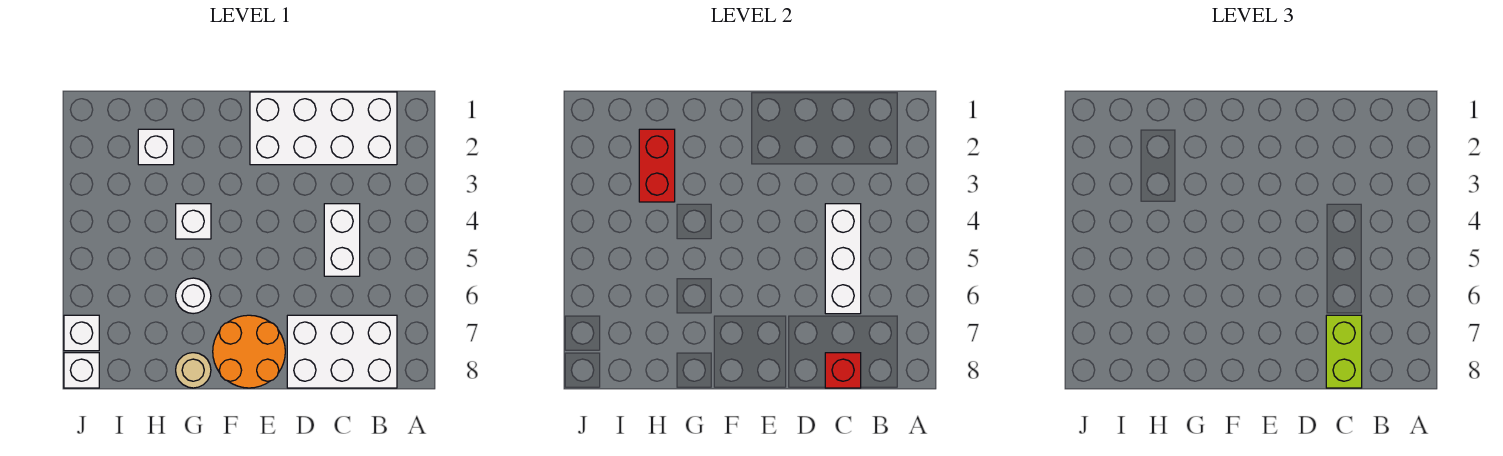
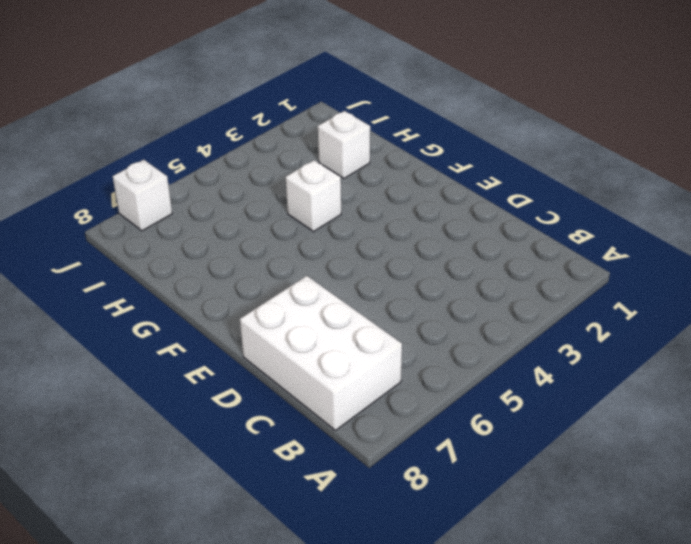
none -> white 2x4 brick [250,92,397,165]
none -> white 1x2 brick [324,204,360,276]
none -> orange 2x2 round brick [213,315,285,388]

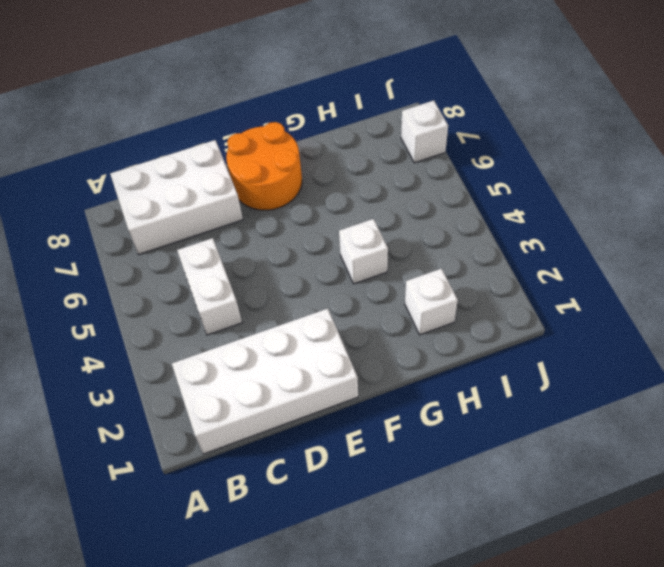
none -> white 1x1 round brick [176,278,211,314]
none -> tan 1x1 round brick [176,353,211,388]
none -> white 1x1 brick [64,353,99,388]

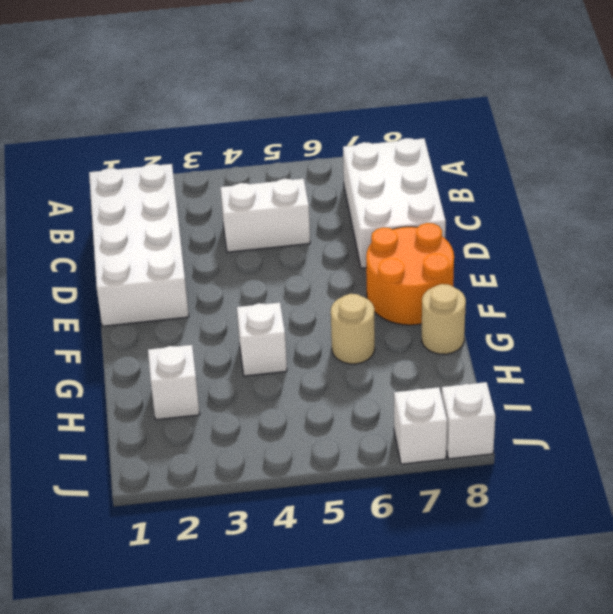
tan 1x1 round brick [331,294,375,364] -> white 1x1 round brick [176,278,211,314]
none -> white 1x3 brick [825,204,861,314]
none -> red 1x1 brick [825,353,861,388]
none -> red 1x2 brick [639,129,675,202]

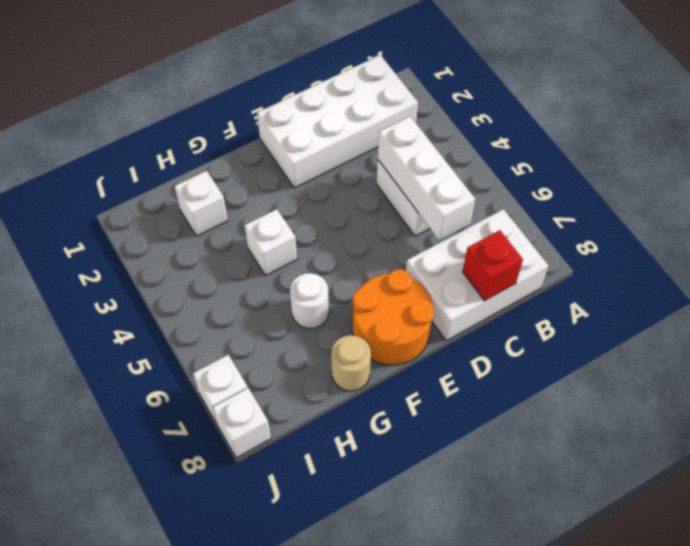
none -> red 1x2 brick [639,129,675,202]
none -> lime 1x2 brick [1326,315,1362,388]

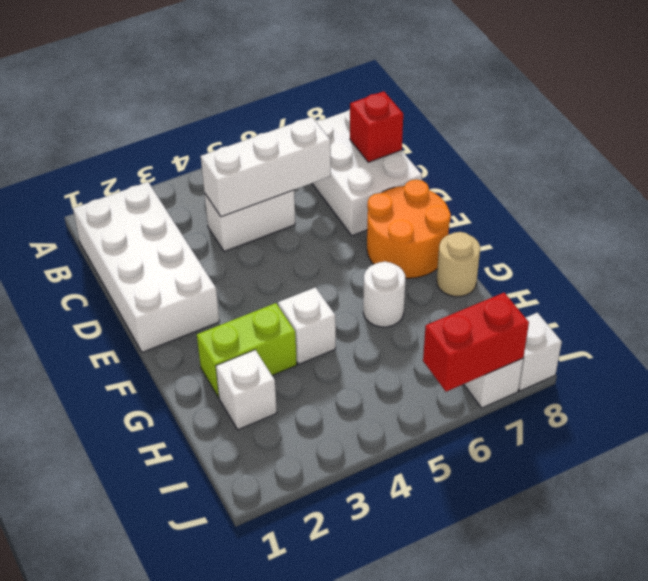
lime 1x2 brick [197,303,297,398] -> lime 1x2 brick moved to [1326,315,1362,388]
red 1x2 brick [423,293,529,392] -> red 1x2 brick moved to [639,129,675,202]

